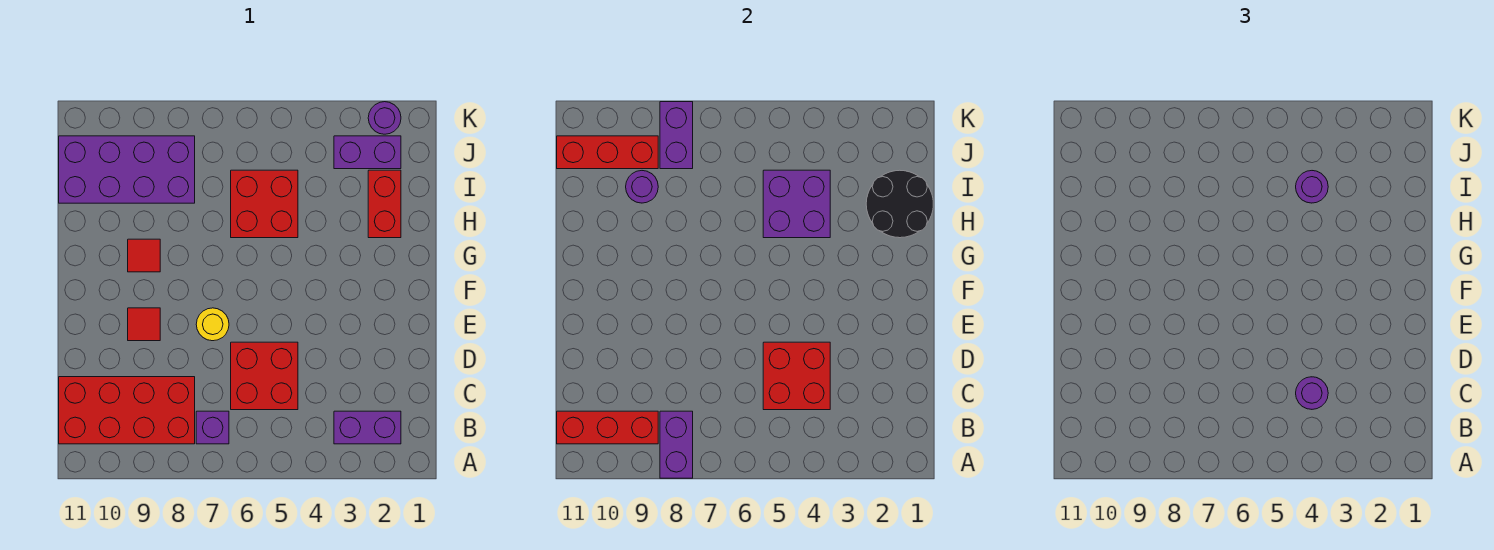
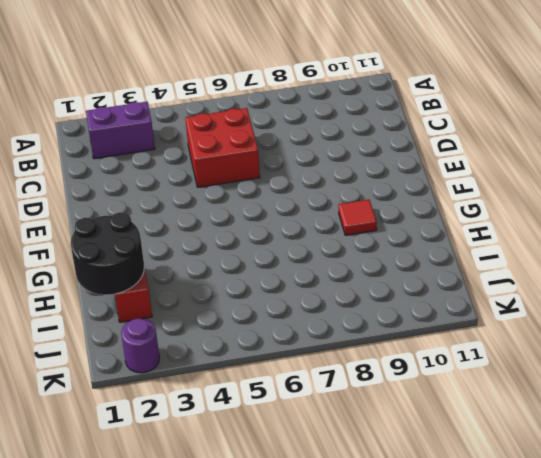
none -> purple 1x1 brick [196,411,229,444]
none -> red 2x4 brick [59,377,195,444]
none -> yellow 1x1 round brick [196,308,229,341]

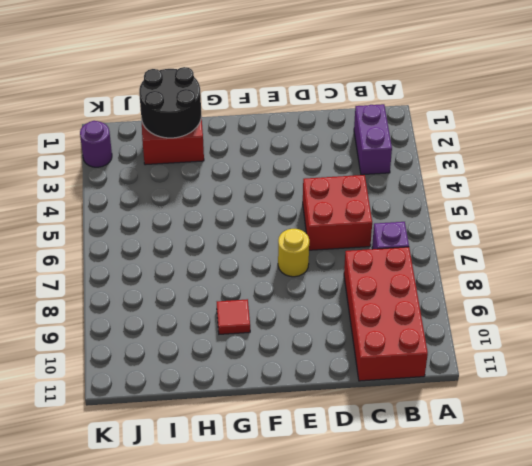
none -> red 1x1 tile [128,308,160,341]
none -> red 2x2 brick [231,170,298,238]
none -> purple 2x4 brick [59,136,195,203]

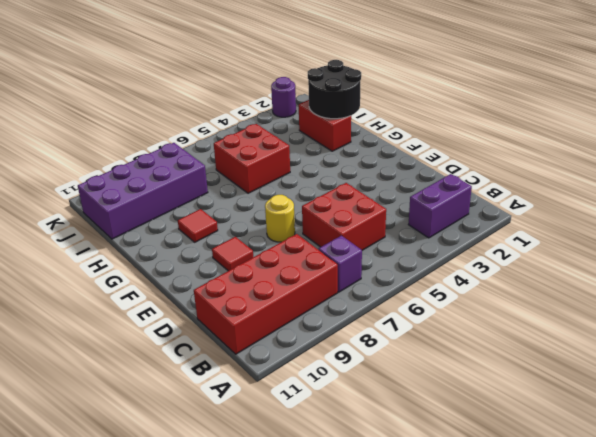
none -> purple 1x2 brick [334,136,401,169]
none -> purple 1x2 brick [660,411,693,478]
none -> red 1x3 brick [557,411,658,444]

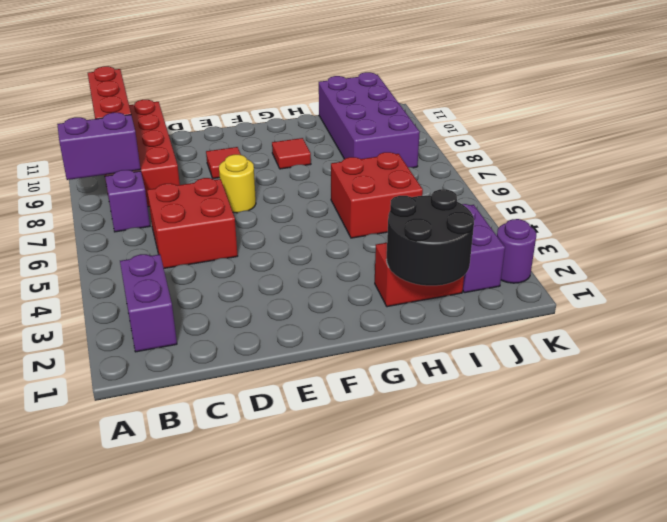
none -> red 2x2 brick [763,342,830,410]
none -> purple 2x2 brick [763,170,830,238]
none -> purple 1x1 round brick [626,171,658,203]

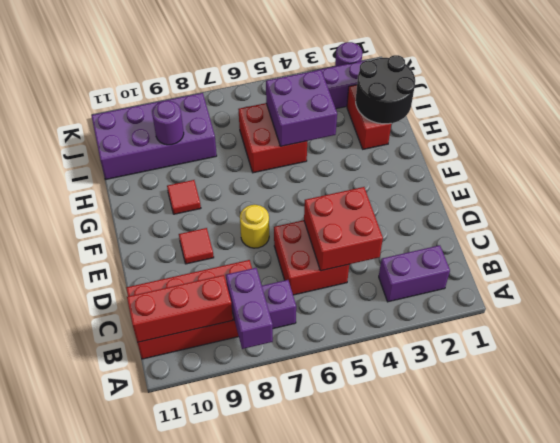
none -> purple 1x2 brick [660,102,693,169]
none -> red 1x3 brick [557,136,658,169]
none -> purple 1x1 round brick [1296,377,1328,409]

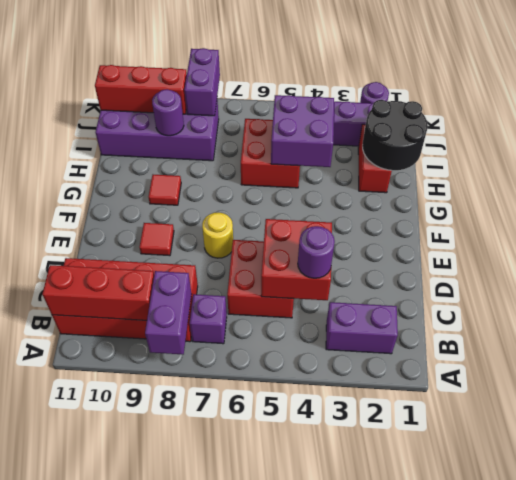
none -> purple 1x1 round brick [1296,171,1328,203]

